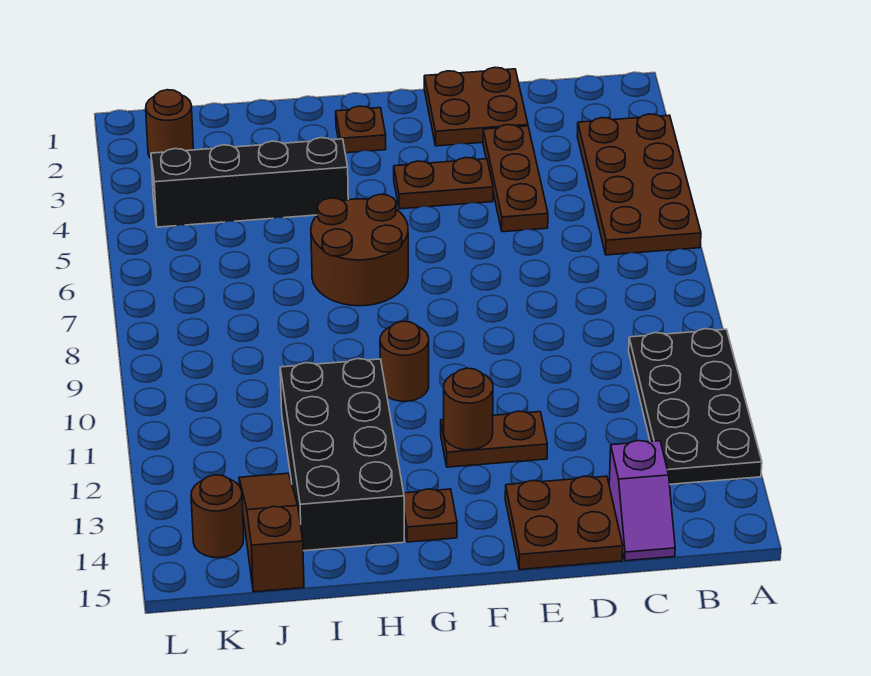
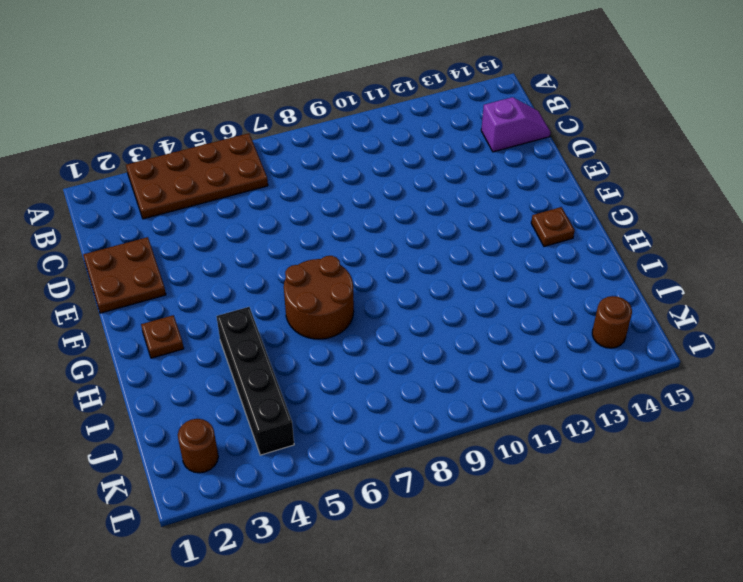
none -> black 2x4 plate [629,329,762,484]
none -> brown 1x3 plate [483,125,548,232]
none -> brown 2x2 plate [505,476,623,570]

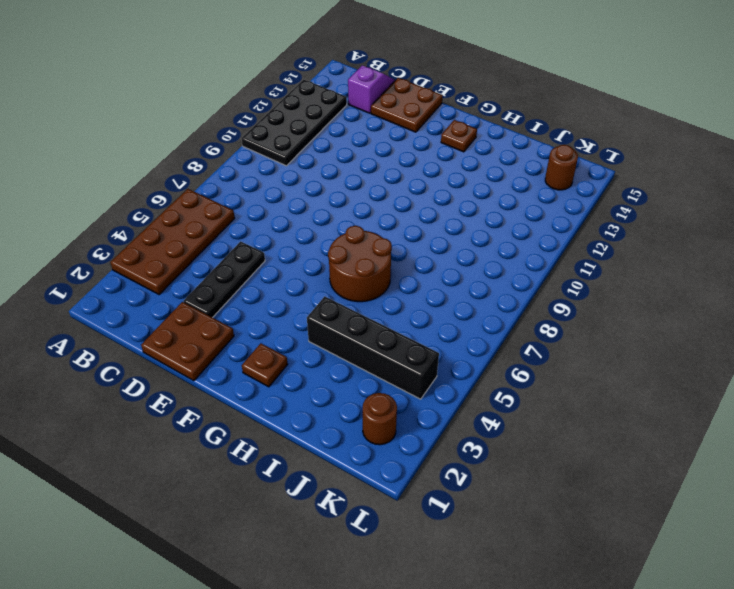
black 1x3 plate [184,241,265,318] -> brown 1x3 plate [483,125,548,232]
none -> brown 1x2 plate [394,158,493,209]
none -> brown 1x2 plate [441,411,547,467]
none -> brown 1x1 round brick [380,321,429,401]

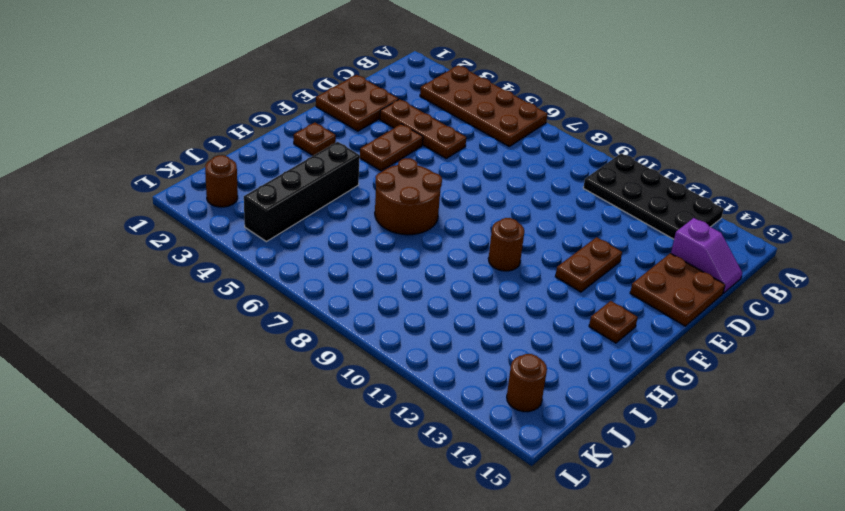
none -> black 2x4 brick [280,359,404,551]
none -> brown 1x3 slope [239,473,304,592]
none -> brown 1x1 round brick [444,368,493,450]

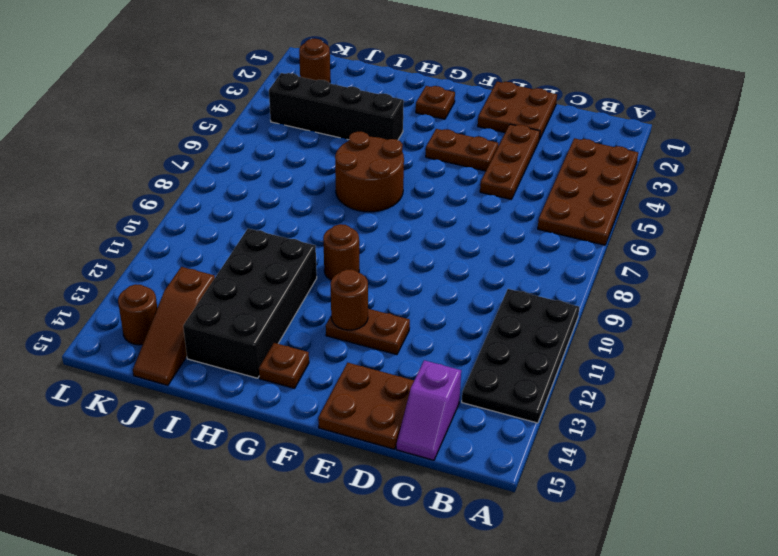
brown 1x3 slope [133,267,215,385] -> brown 1x3 slope turned to [239,473,304,592]

